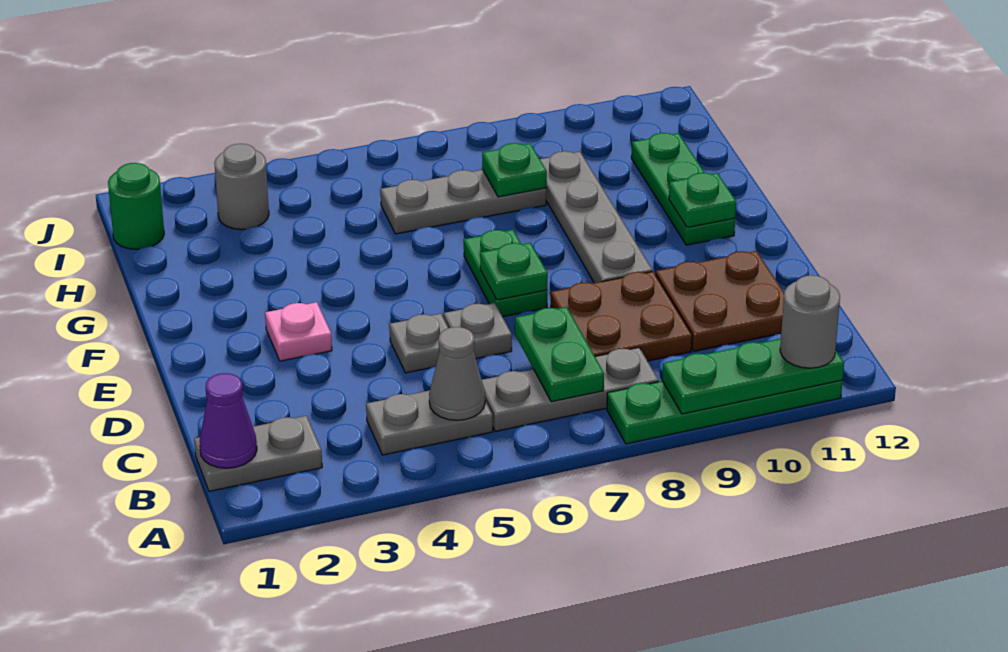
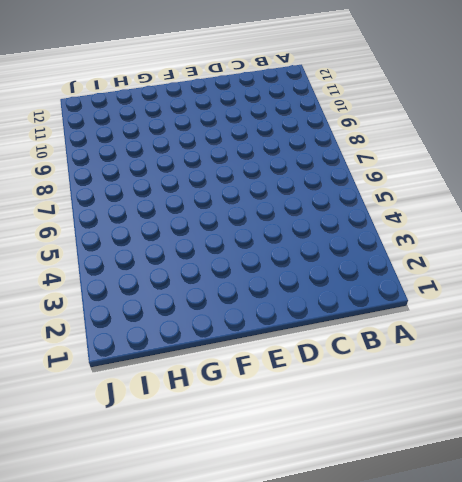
none -> green 1x4 plate [607,380,843,444]
none -> grey 1x2 plate [194,416,322,491]
none -> grey 1x2 plate [366,390,493,455]

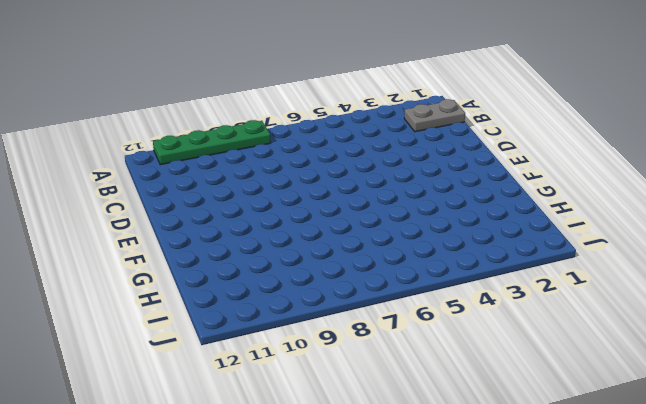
none -> grey 1x2 plate [366,390,493,455]
none -> grey 1x3 plate [482,348,659,431]
none -> brown 2x2 plate [551,271,692,361]

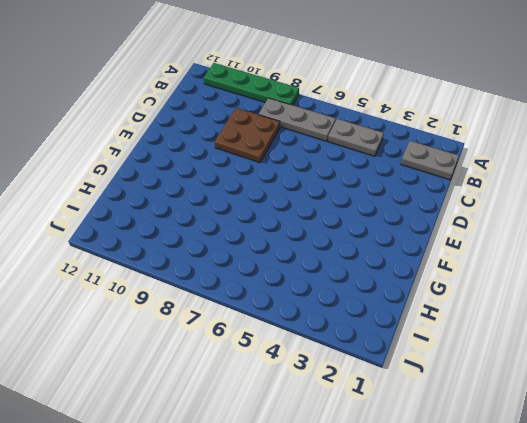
none -> brown 2x2 plate [656,251,784,352]
none -> grey 1x1 plate [390,314,448,373]
none -> grey 1x1 plate [444,303,512,359]

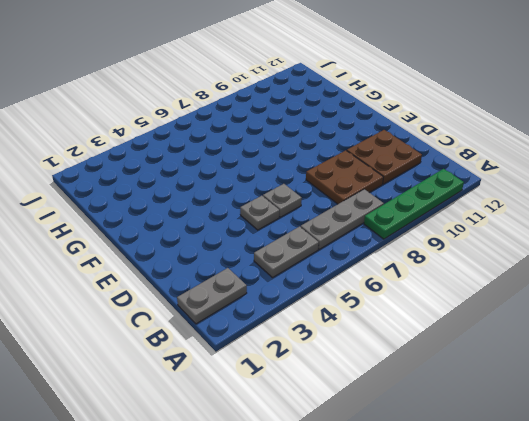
none -> pink 1x1 plate [265,302,332,361]
none -> green 1x2 plate [464,230,547,317]
none -> grey 1x4 plate [540,151,652,283]

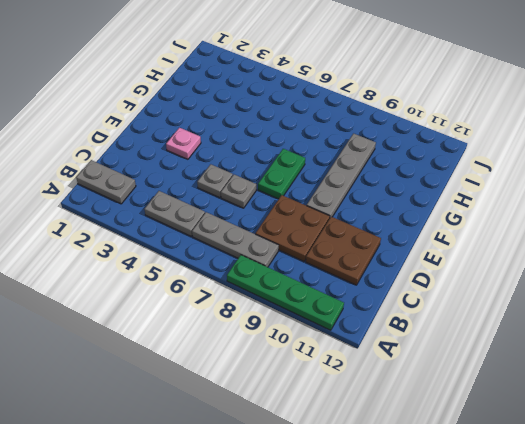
none -> green 1x3 plate [631,133,735,245]
none -> grey 1x3 plate [381,170,546,234]
none -> green 1x1 round brick [108,163,164,249]

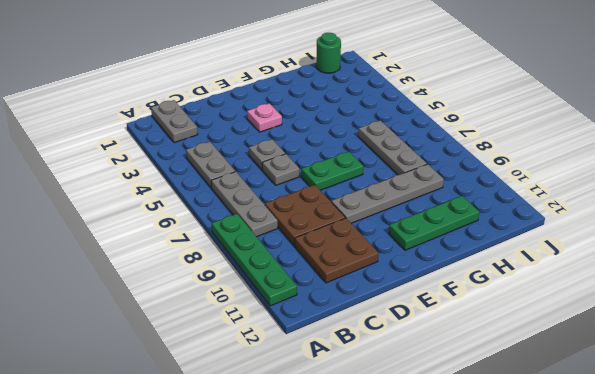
none -> grey 1x1 round brick [214,144,269,230]
none -> green 1x3 plate [662,339,844,414]
none -> purple 1x1 cone [199,373,257,468]

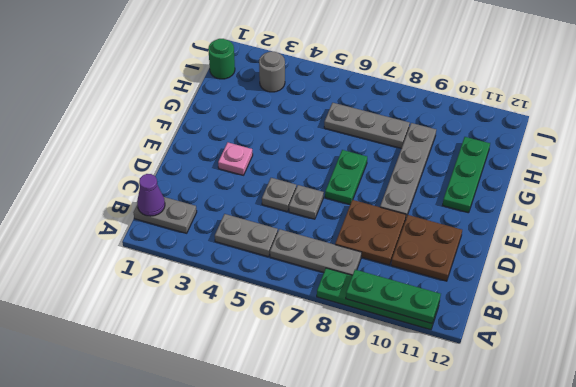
none -> grey 1x1 cone [429,327,485,420]
none -> green 1x2 plate [515,307,604,402]
none -> green 1x1 plate [480,243,548,300]

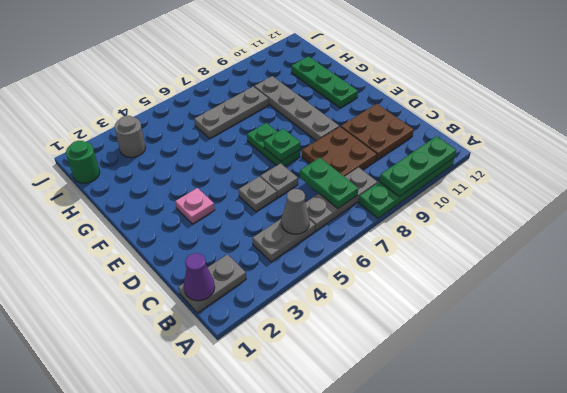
none -> green 1x1 plate [669,173,736,228]
none -> green 1x1 plate [482,143,547,197]
none -> grey 1x1 round brick [780,275,840,368]

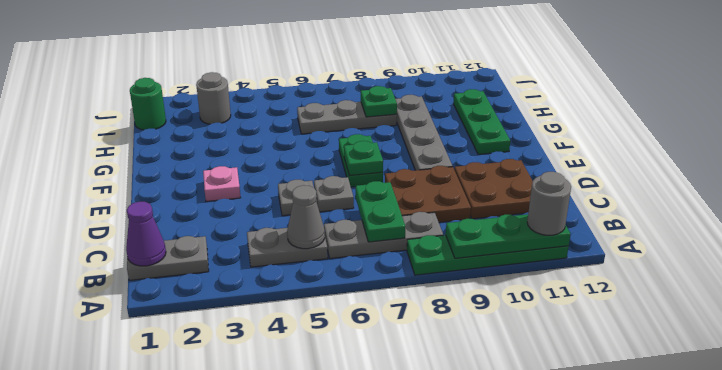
none -> green 1x1 plate [669,173,736,228]

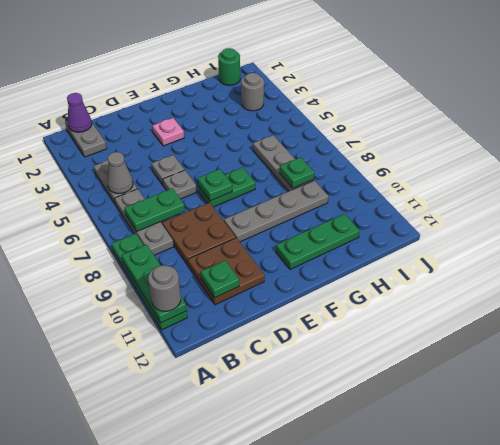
green 1x1 plate [201,261,239,298] -> green 1x1 plate moved to [669,173,736,228]

